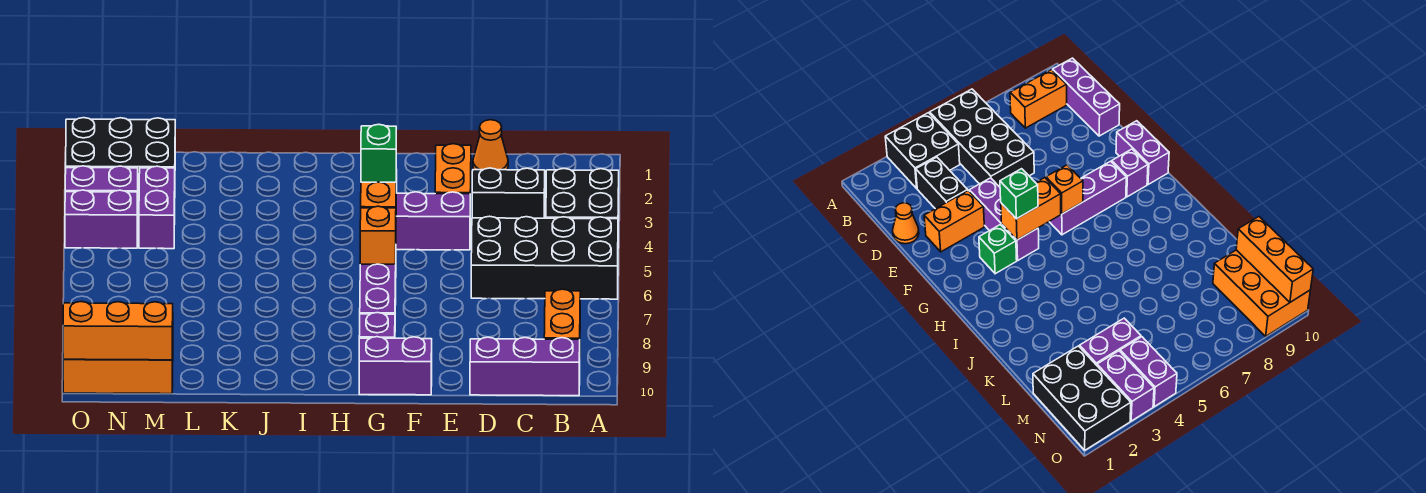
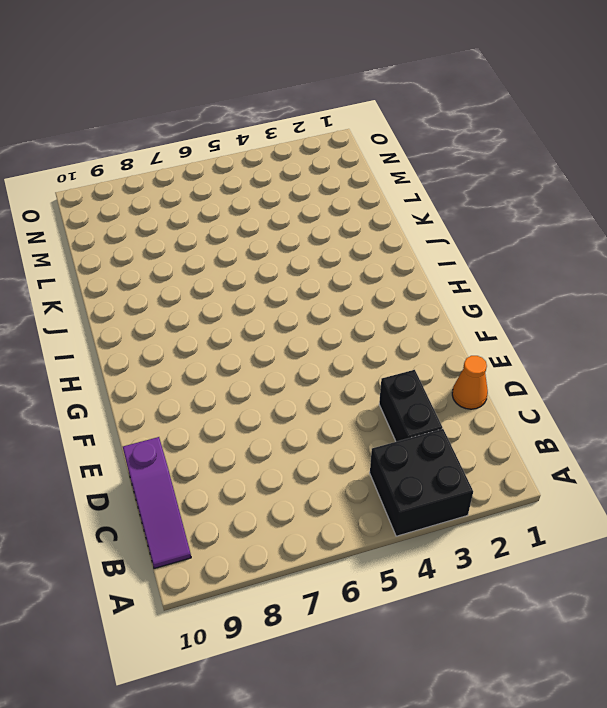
purple 1x3 slope [123,437,191,568] -> purple 1x3 brick [470,337,580,396]
none -> black 2x4 brick [471,216,618,299]
none -> orange 1x2 brick [544,289,580,339]
none -> orange 1x2 brick [435,144,471,222]

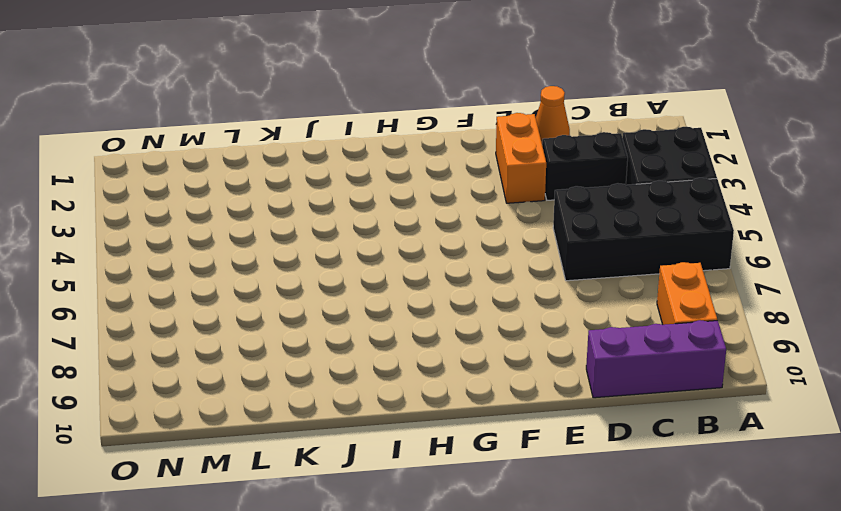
none -> purple 1x3 brick [396,192,470,250]
none -> purple 1x2 brick [359,337,432,395]
none -> green 1x1 brick [979,225,1017,274]

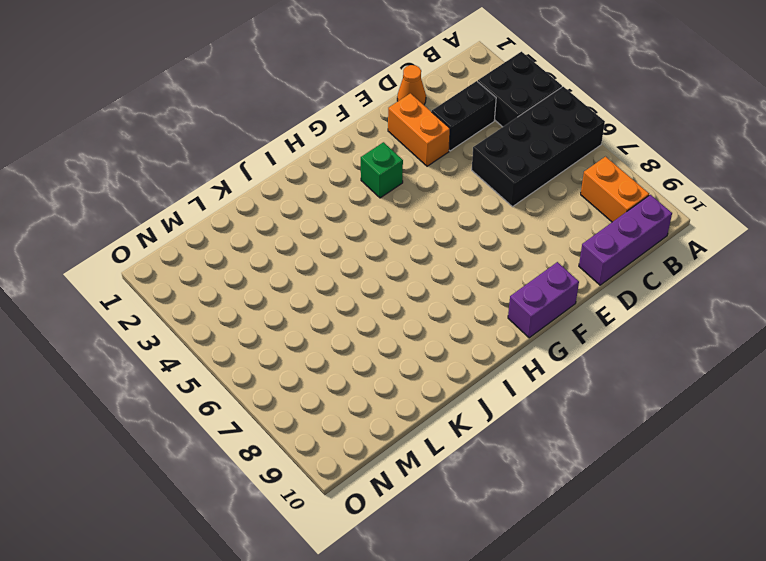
none -> purple 1x3 brick [396,192,470,250]
none -> purple 1x3 brick [360,264,396,314]
none -> purple 1x1 brick [359,313,395,338]

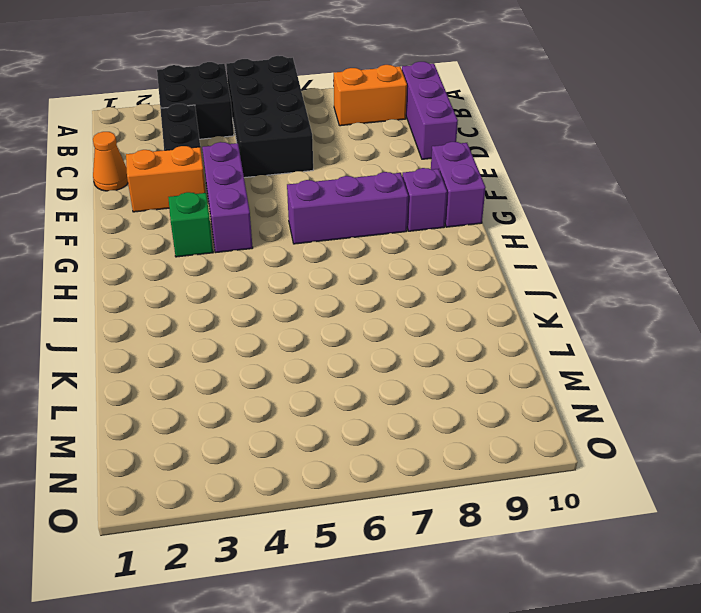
none -> black 2x3 brick [66,118,175,200]
none -> purple 1x2 brick [139,166,175,249]
none -> orange 2x3 brick [63,354,173,394]

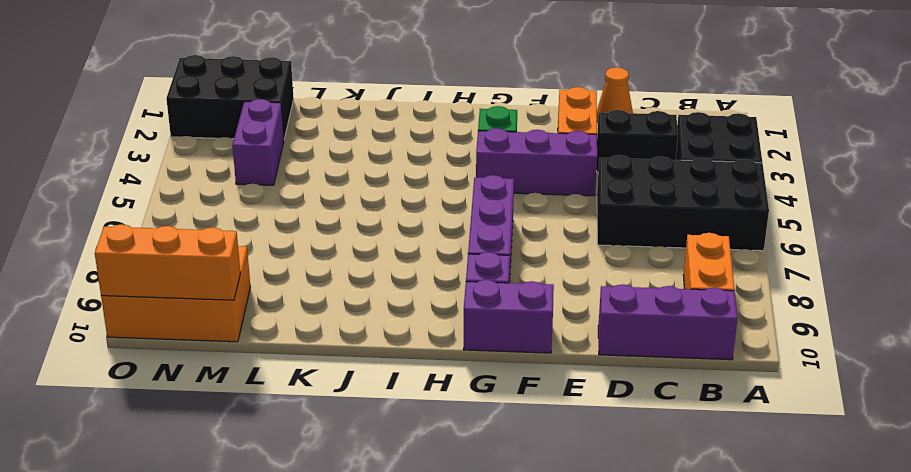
none -> purple 1x2 brick [65,166,138,224]
none -> purple 1x2 brick [65,190,137,248]
none -> orange 1x2 brick [361,182,396,208]

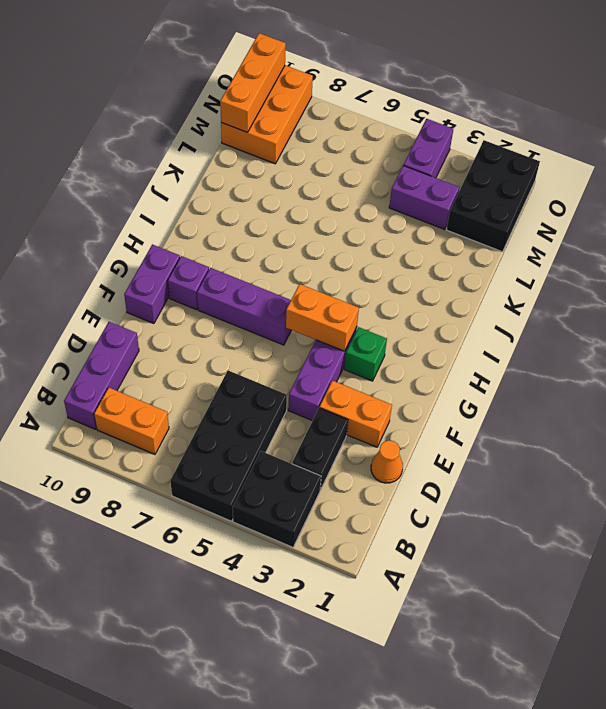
none -> purple 1x2 brick [65,166,138,224]
none -> orange 1x1 brick [360,206,396,264]
none -> green 1x1 brick [361,124,396,182]

